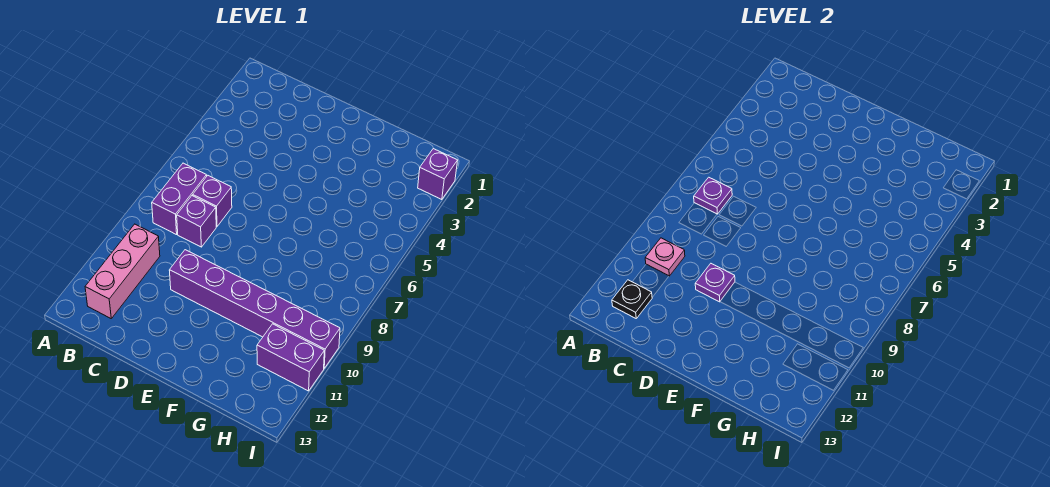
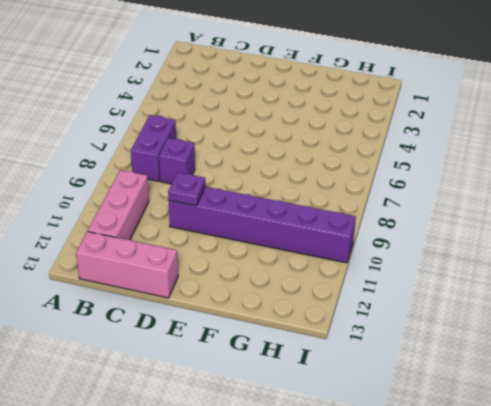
pink 1x3 brick [76,232,178,298] -> none
none -> purple 1x1 brick [193,176,232,226]
none -> purple 1x2 brick [257,324,324,391]

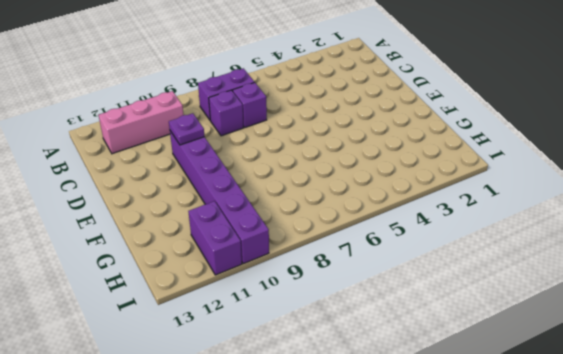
none -> purple 1x1 brick [418,149,458,200]
none -> purple 1x1 plate [694,177,732,214]

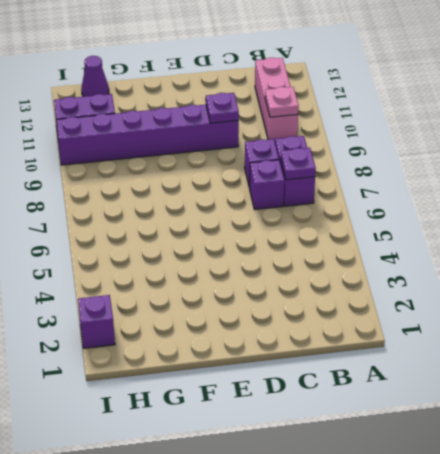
purple 1x1 cone [81,56,109,97] -> none
none -> black 1x1 plate [612,280,652,318]

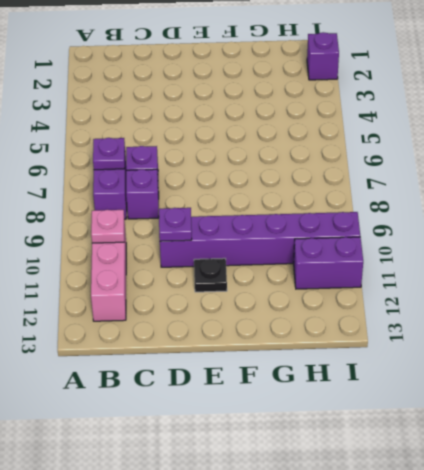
black 1x1 plate [194,258,227,292] -> black 1x1 plate moved to [612,280,652,318]

